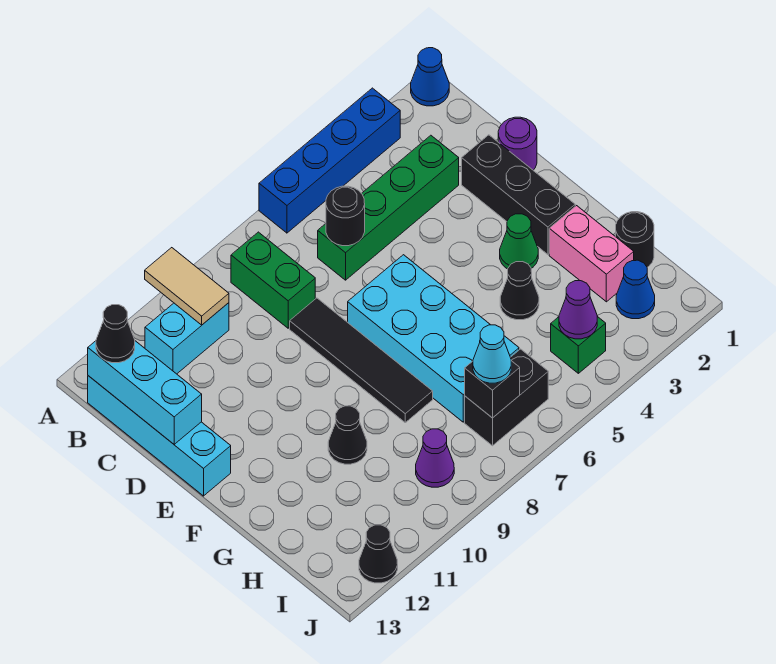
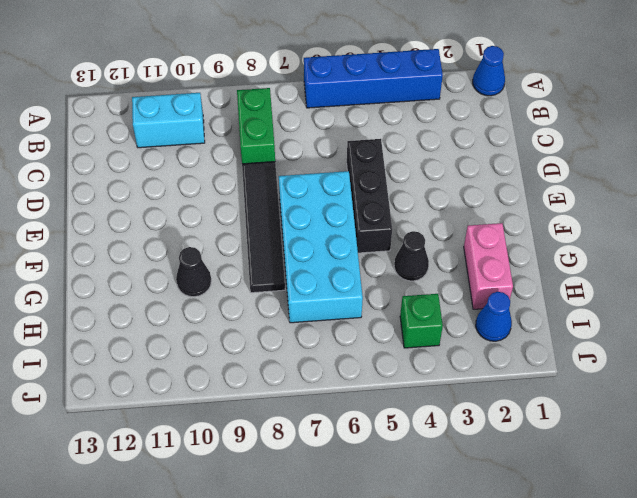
black 1x3 brick [347,139,392,253] -> black 1x3 brick moved to [462,135,575,254]
none -> cyan 1x4 brick [88,376,231,496]
none -> green 1x4 brick [318,135,459,280]
none -> purple 1x1 round brick [498,117,537,170]

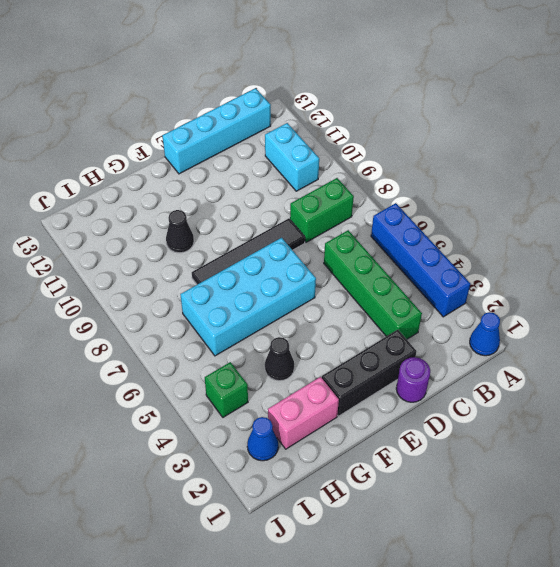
none -> green 1x1 cone [500,214,538,269]
none -> black 1x1 round brick [616,212,654,267]
none -> black 1x2 brick [465,349,548,446]

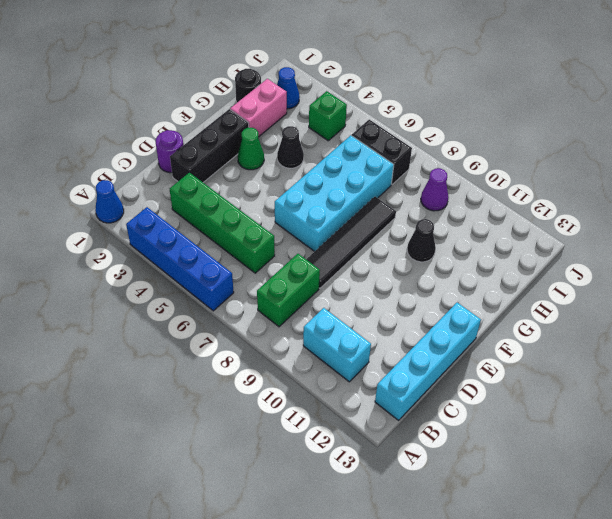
none -> black 1x1 cone [359,525,398,583]
none -> tan 1x2 tile [145,248,229,325]
none -> cyan 1x3 brick [88,341,202,444]

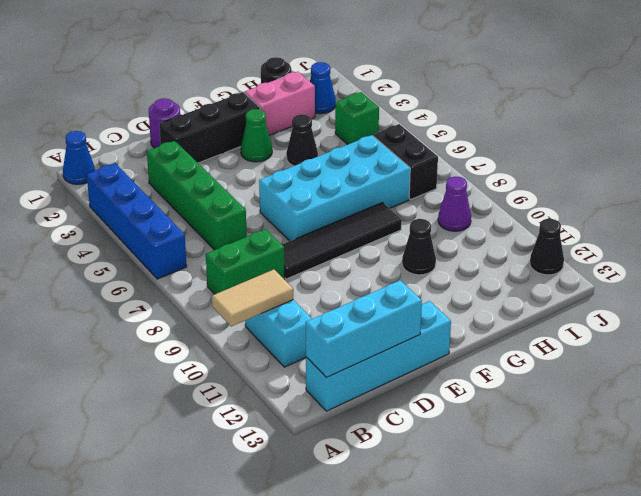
none -> black 1x1 round brick [326,186,365,246]
none -> purple 1x1 cone [559,281,597,339]
none -> black 1x1 brick [465,361,520,418]

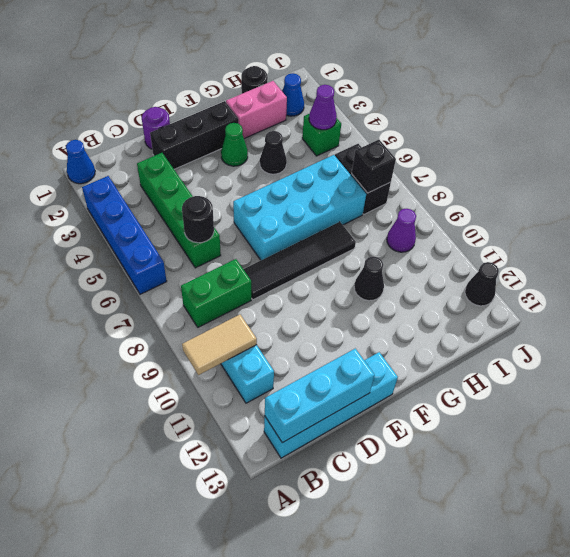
none -> black 1x1 cone [96,305,135,363]
none -> cyan 1x1 cone [473,325,511,383]

